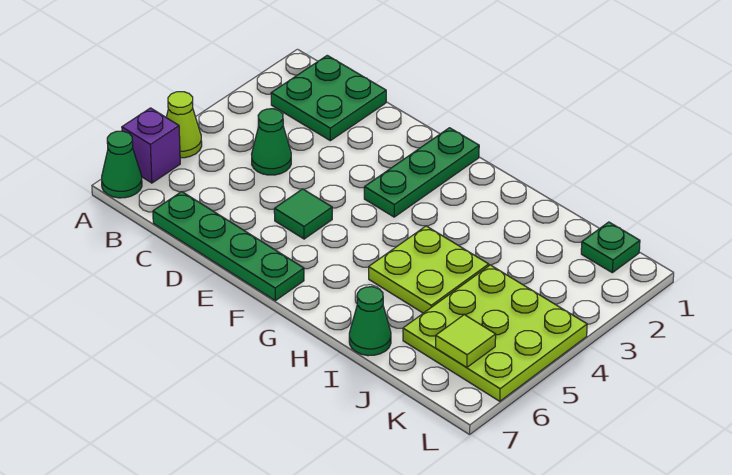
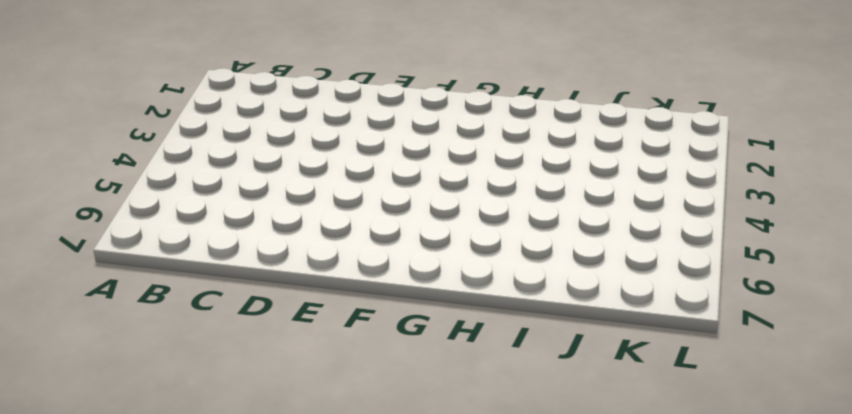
none -> lime 1x1 cone [166,92,202,158]
none -> purple 1x1 brick [122,108,180,183]
none -> green 1x1 cone [102,131,142,198]

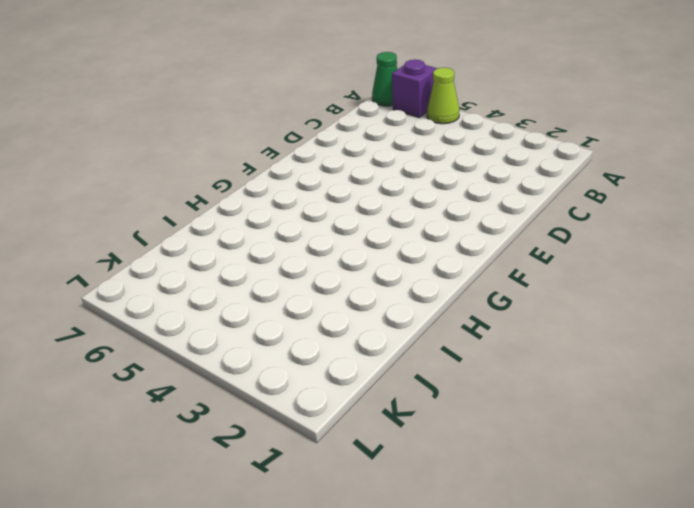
none -> green 2x2 plate [271,55,386,141]
none -> green 1x1 cone [251,109,291,175]
none -> green 1x4 plate [153,192,304,301]

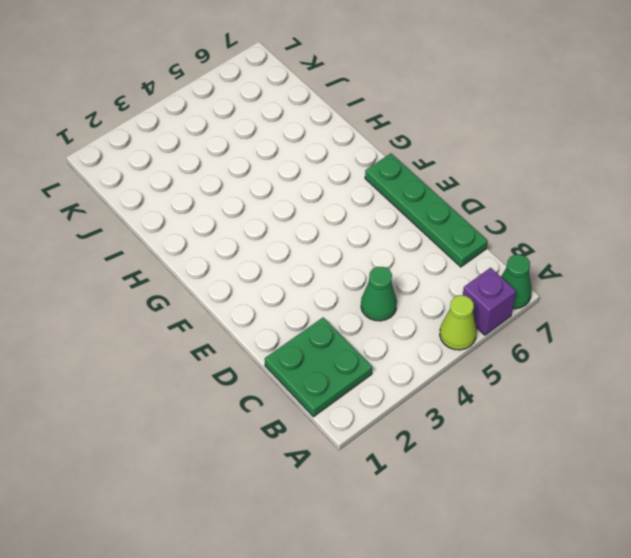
none -> green 1x1 tile [274,189,332,239]
none -> green 1x3 plate [364,128,479,217]
none -> lime 2x2 plate [369,226,489,313]

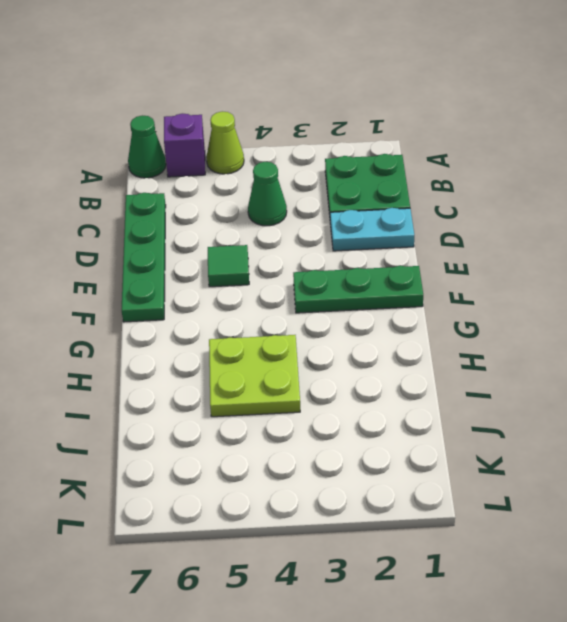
cyan 1x2 plate [330,208,414,251] -> none
none -> green 1x1 cone [349,287,391,356]
none -> lime 3x3 plate [403,265,587,401]
none -> green 1x1 plate [581,222,640,273]

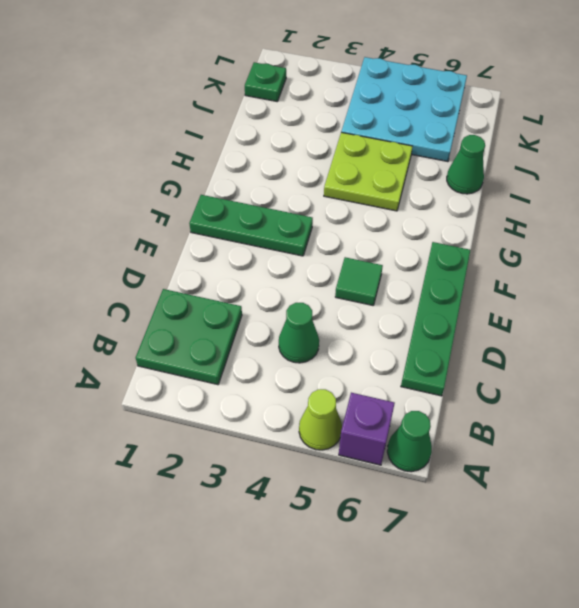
cyan 3x3 plate [341,57,467,162] -> lime 3x3 plate [403,265,587,401]
none -> lime 1x1 tile [436,315,496,368]

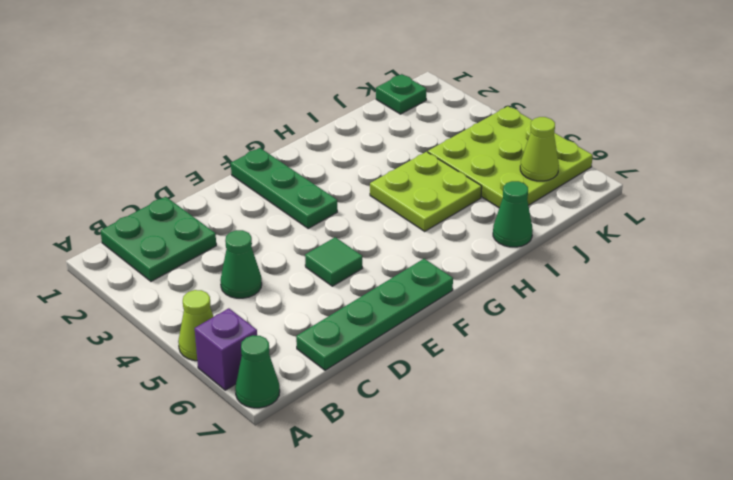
lime 1x1 cone [520,117,559,181] -> lime 1x1 tile [436,315,496,368]

